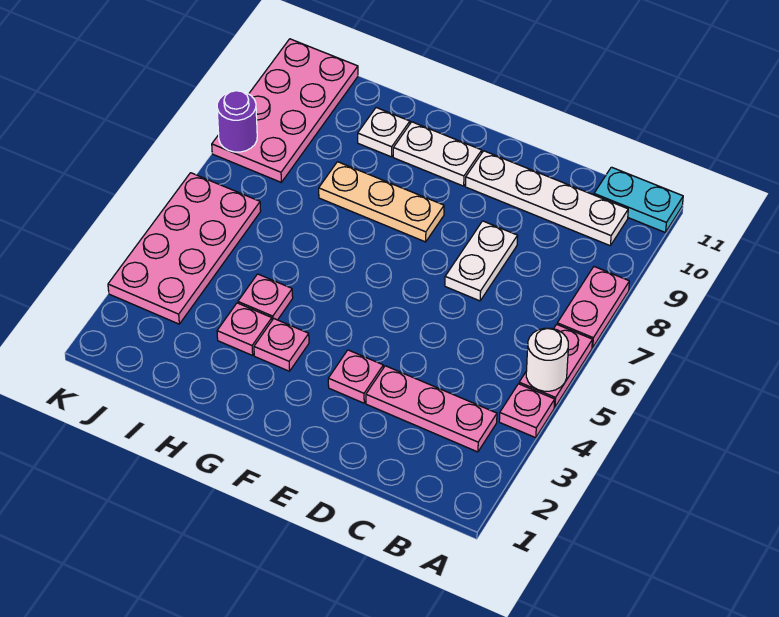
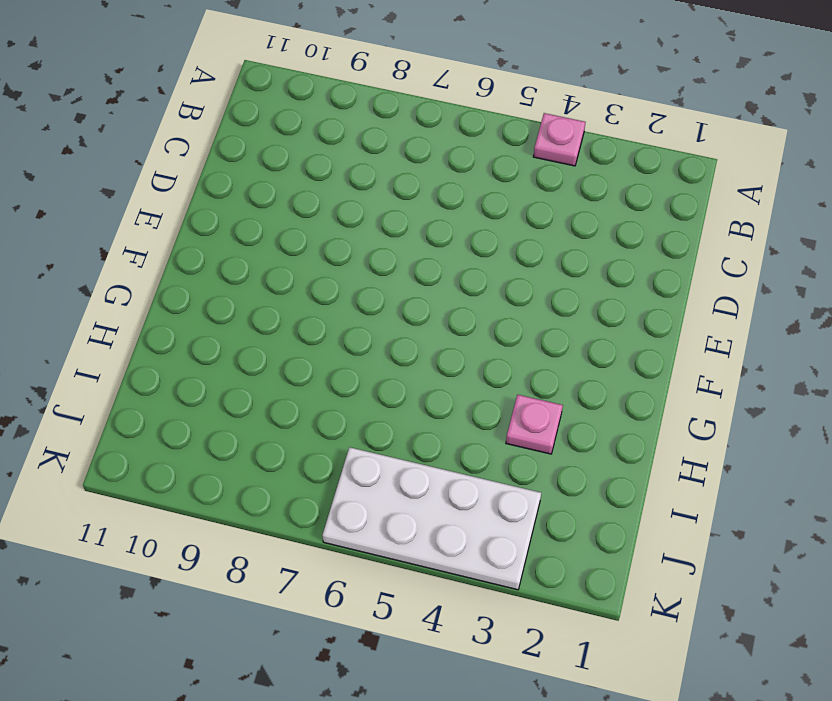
white 2x4 plate [322,447,541,590] -> pink 2x4 plate [108,173,261,324]
none -> pink 1x2 plate [519,324,592,407]
none -> pink 1x2 plate [557,267,629,348]
none -> cyan 1x2 plate [594,167,683,233]

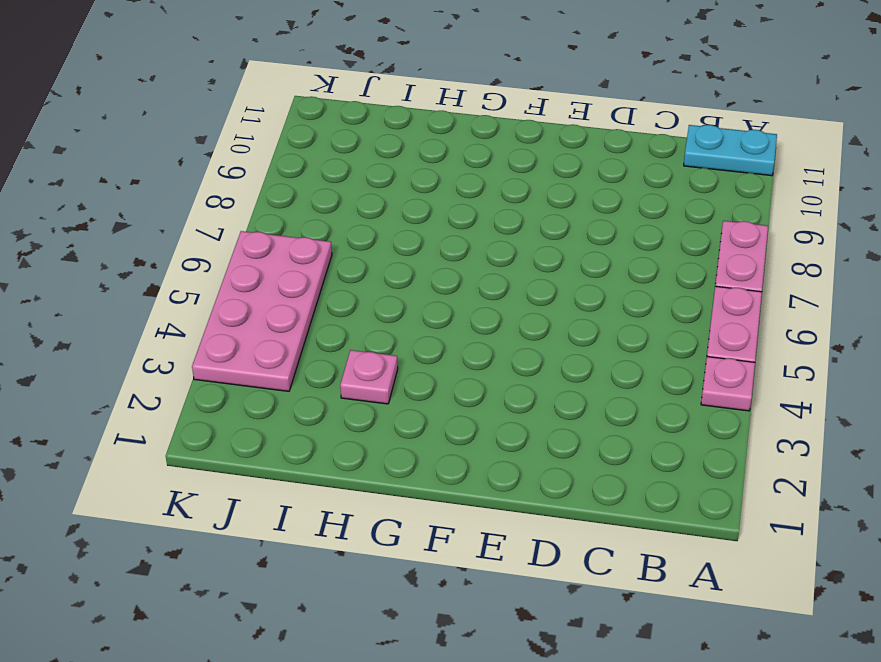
none -> pink 1x3 plate [366,366,497,452]
none -> white 1x4 plate [465,151,628,245]
none -> white 1x2 plate [445,221,518,301]

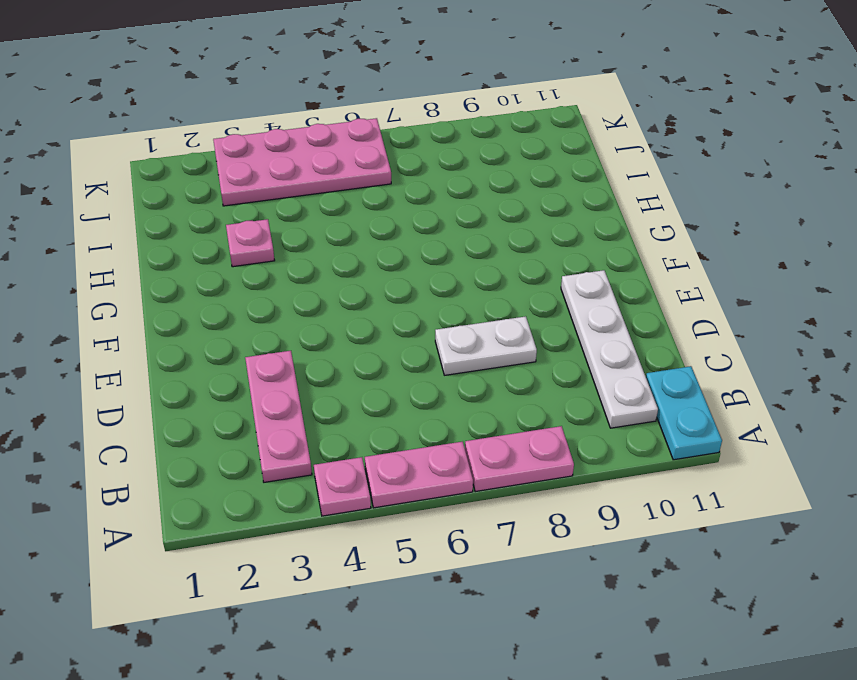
none -> pink 1x1 plate [328,350,383,403]
none -> tan 1x3 plate [319,162,444,242]
none -> white 1x2 plate [393,122,482,186]

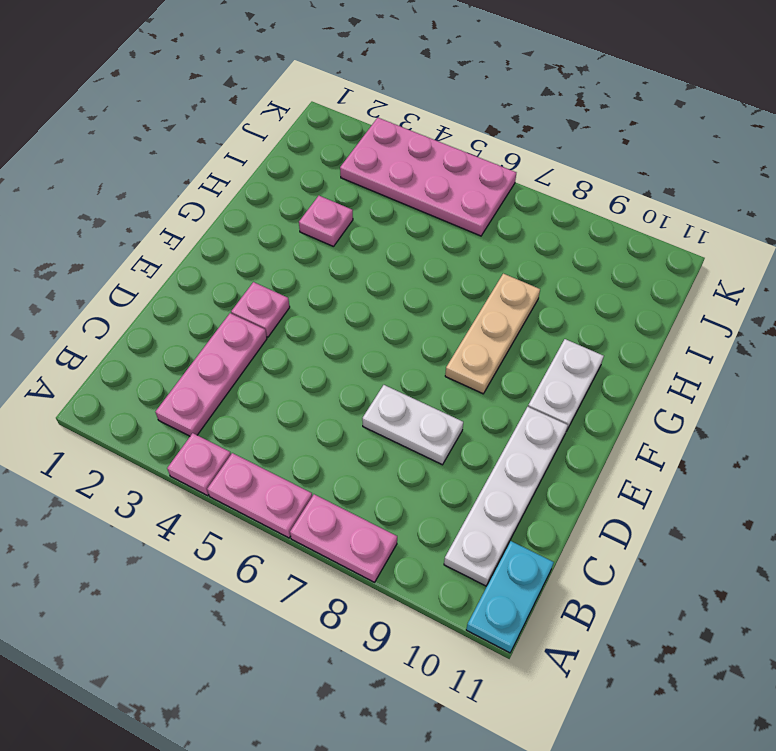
none -> pink 1x1 plate [254,319,309,371]
none -> pink 1x1 plate [238,274,293,320]
none -> white 1x1 plate [358,108,410,157]

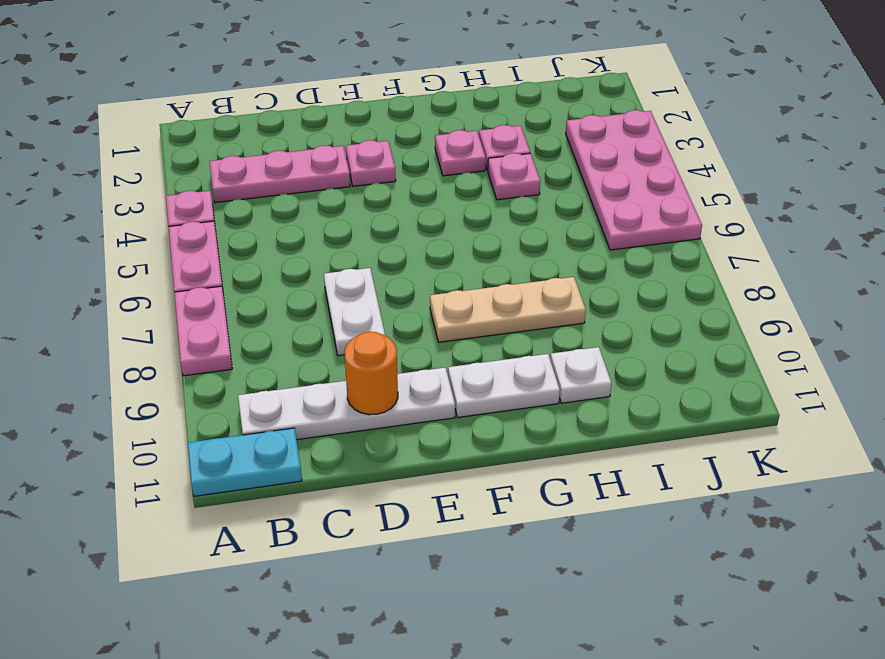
orange 1x1 round brick [345,332,398,415] -> none
none -> pink 2x4 plate [212,39,358,182]
none -> white 1x1 round brick [526,328,568,391]
none -> purple 1x1 round brick [217,91,257,152]

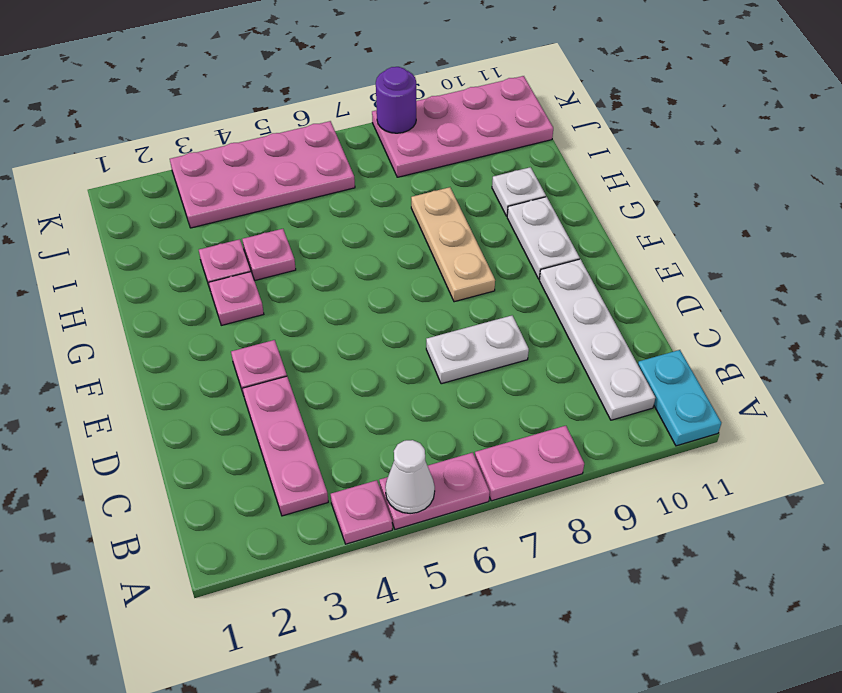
white 1x1 cone [385,440,435,514] -> white 1x1 round brick [526,328,568,391]

